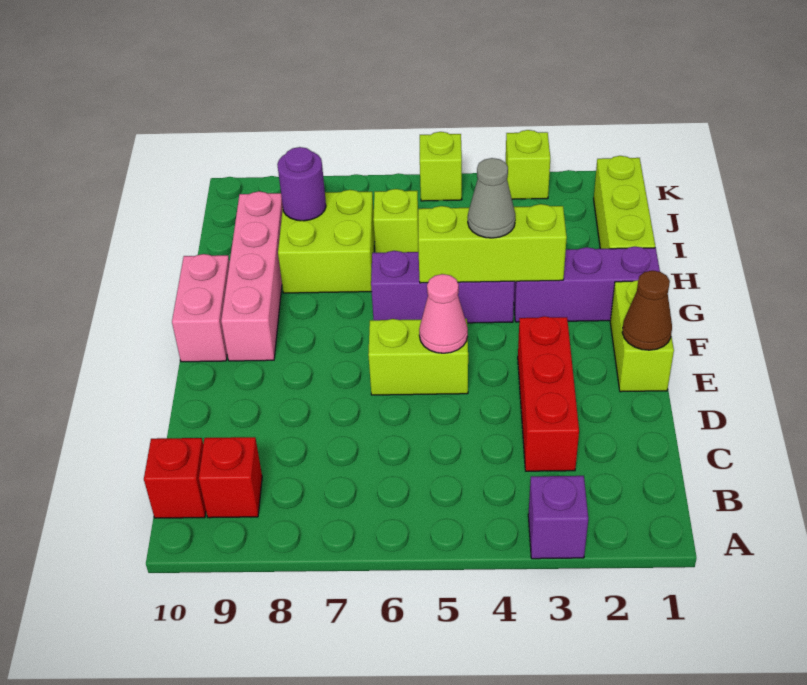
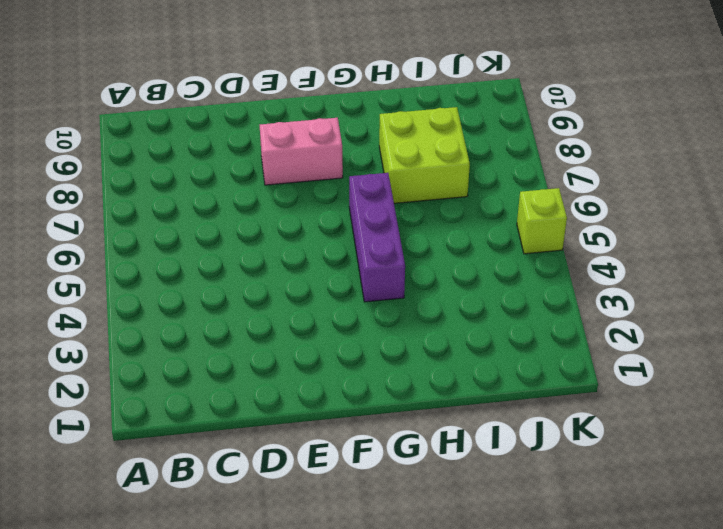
pink 1x2 brick [260,118,343,185] -> pink 1x2 brick moved to [172,254,230,362]
none -> purple 1x1 brick [528,476,588,559]
none -> red 1x1 brick [199,437,262,518]
none -> red 1x1 brick [144,438,206,518]

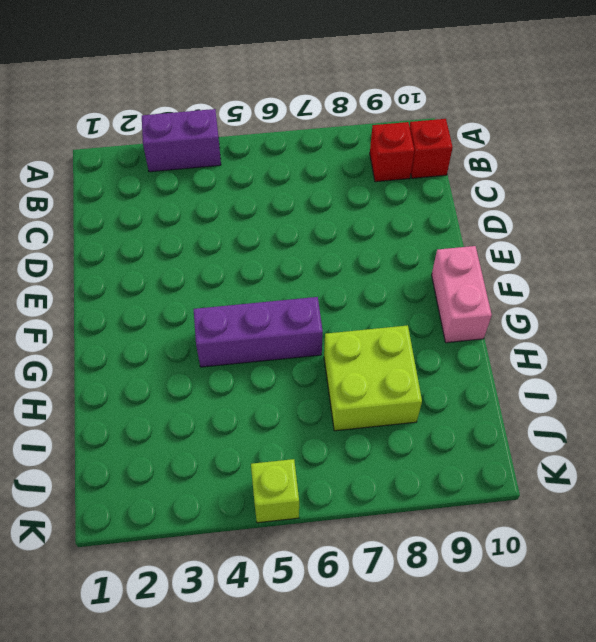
purple 1x2 brick [142,109,221,172] -> purple 1x1 brick [528,476,588,559]
none -> red 1x3 brick [518,316,579,471]
none -> lime 1x2 brick [610,280,674,392]
none -> lime 1x2 brick [368,319,468,395]

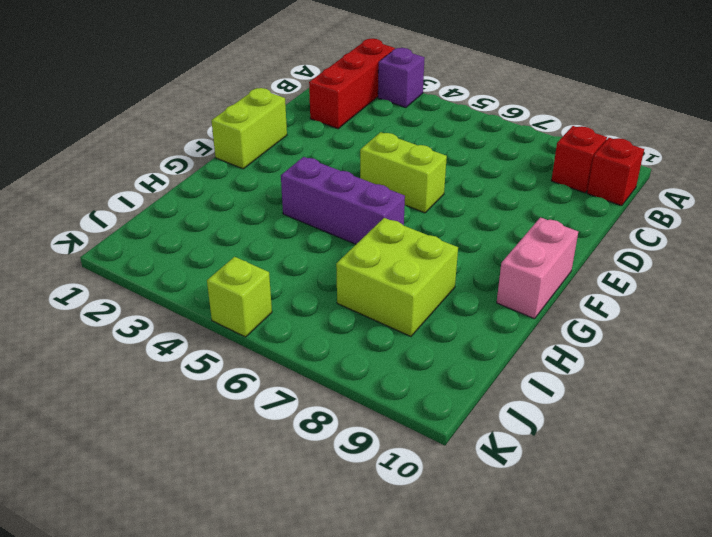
red 1x3 brick [309,39,395,129] -> red 1x3 brick moved to [518,316,579,471]
none -> pink 1x4 brick [221,191,283,361]
none -> purple 1x3 brick [514,246,660,322]
none -> lime 1x3 brick [594,156,655,249]

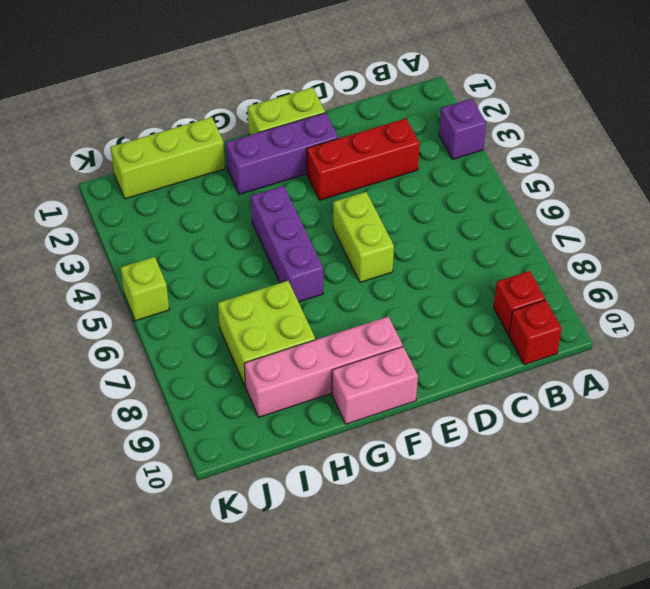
purple 1x3 brick [226,113,338,194] -> purple 1x3 brick turned to [514,246,660,322]
none -> lime 1x1 brick [373,189,419,253]
none -> lime 1x1 brick [506,130,550,199]
none -> brown 1x1 cone [622,271,672,350]

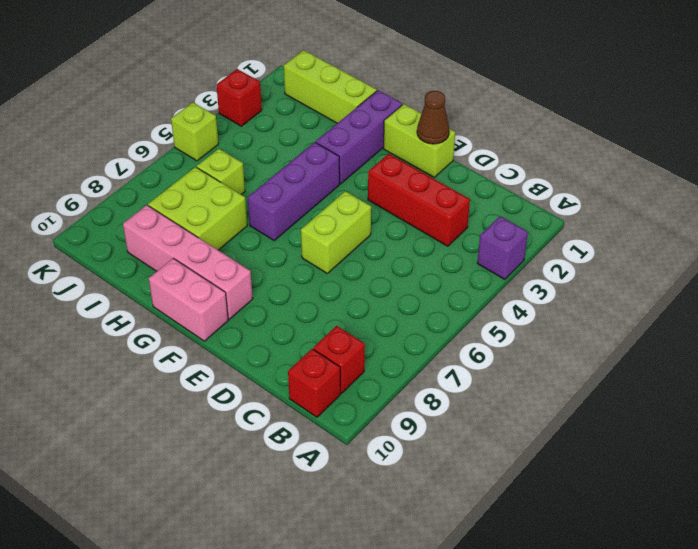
red 1x1 brick [216,69,262,126] -> lime 1x1 brick [506,130,550,199]
none -> pink 1x1 cone [419,274,468,353]
none -> lime 1x3 brick [418,204,567,283]
none -> purple 1x1 round brick [277,147,326,221]

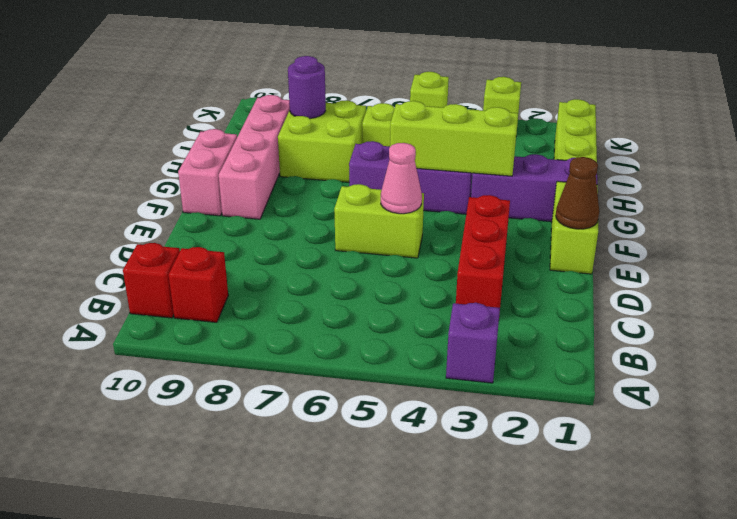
none -> grey 1x1 cone [468,158,515,238]

